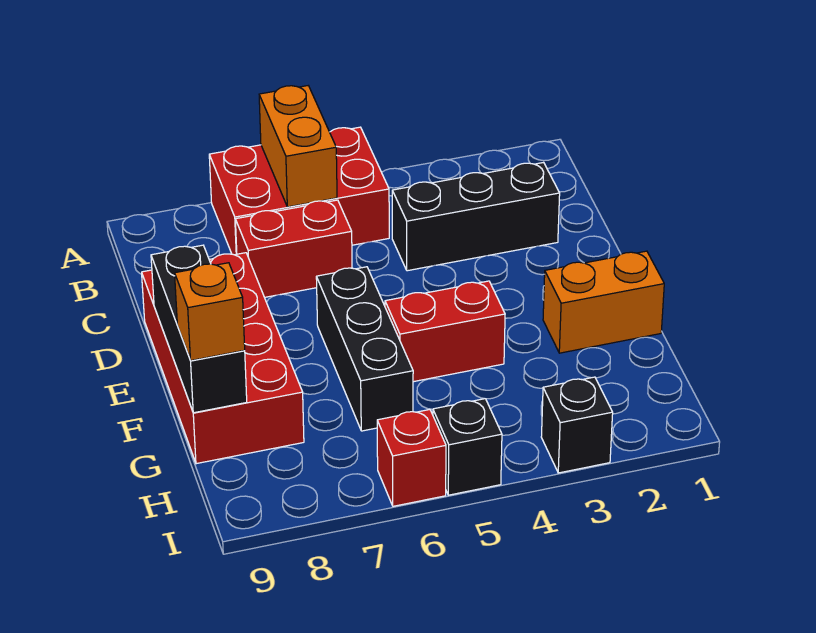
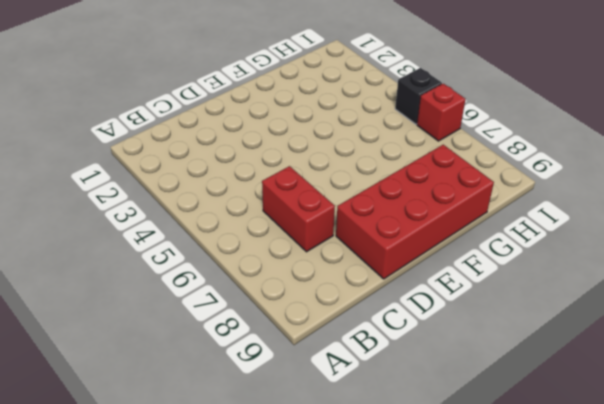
none -> red 2x3 brick [209,127,389,255]
none -> black 1x3 brick [392,163,560,271]
none -> black 1x3 brick [316,267,413,431]

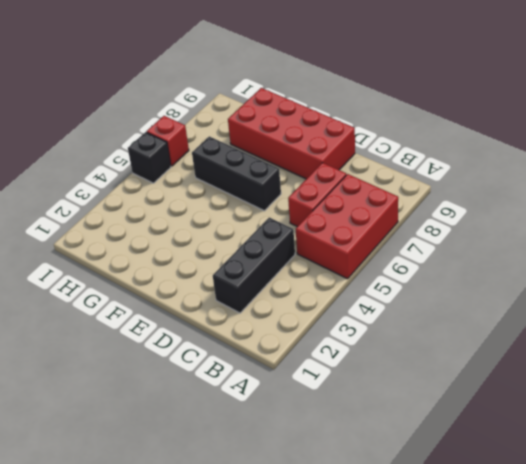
none -> orange 1x2 brick [543,251,664,353]
none -> red 1x2 brick [385,281,505,382]
none -> black 1x1 brick [541,377,613,473]

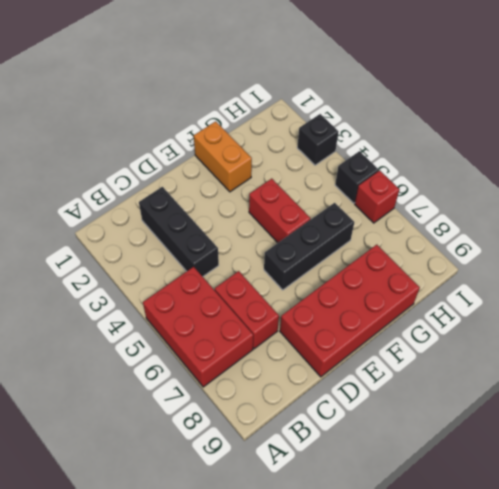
none -> orange 1x2 brick [259,86,337,207]
none -> black 1x3 brick [151,245,247,413]
none -> orange 1x1 brick [175,263,245,361]

